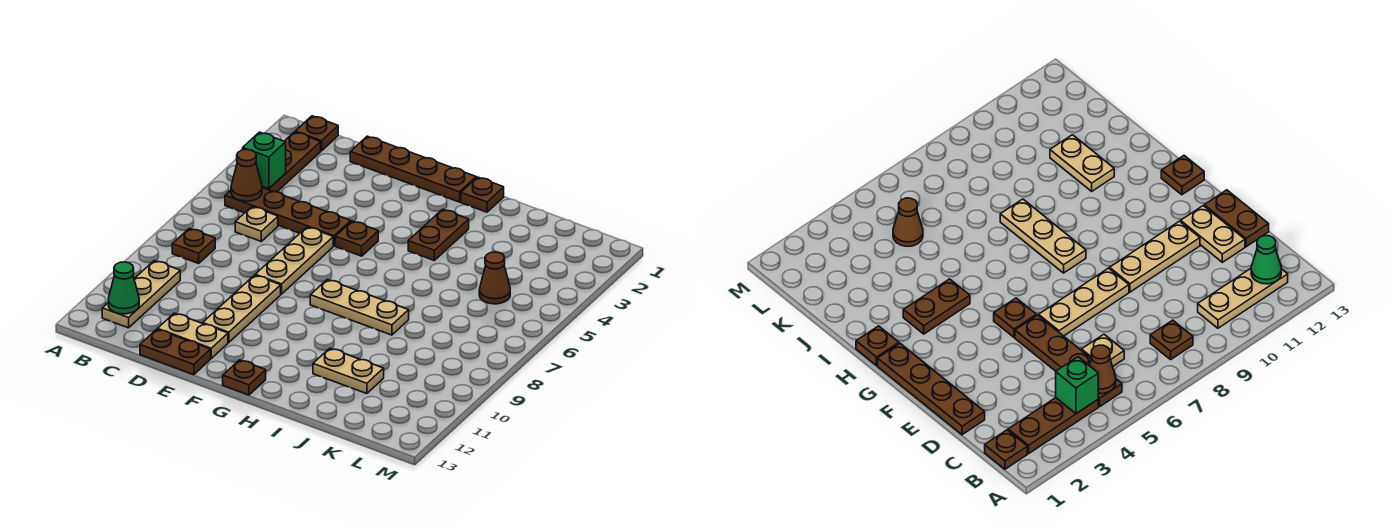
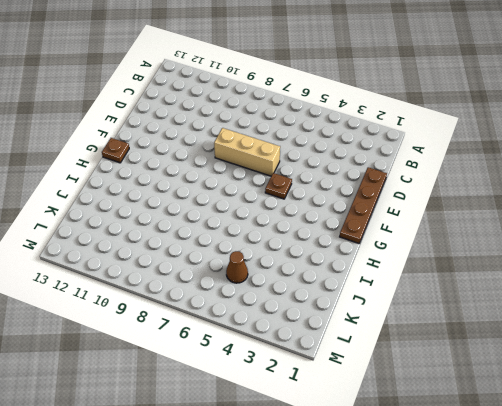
tan 1x3 brick [214,128,280,176] -> tan 1x3 plate [255,227,333,294]
none -> brown 1x1 plate [295,116,338,151]
none -> brown 1x3 plate [262,132,321,192]
none -> brown 1x4 plate [225,188,351,246]

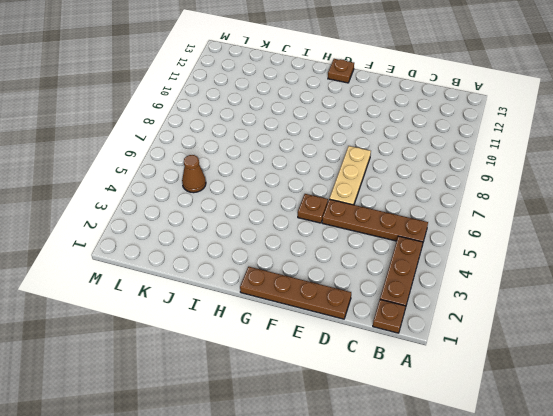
none -> brown 1x1 plate [172,228,215,263]
none -> tan 1x3 plate [102,261,180,328]
none -> tan 1x1 plate [235,207,278,241]

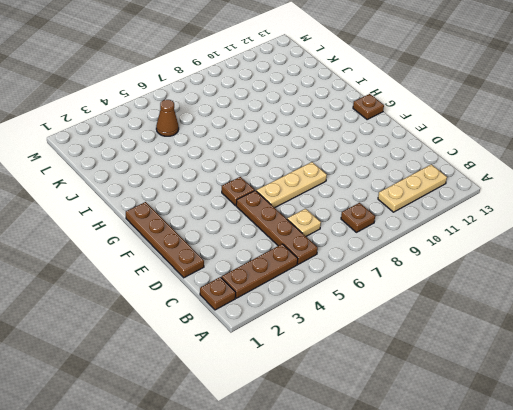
none -> tan 1x2 plate [158,313,228,358]
none -> brown 1x2 plate [140,329,211,375]
none -> tan 1x3 plate [203,275,281,342]

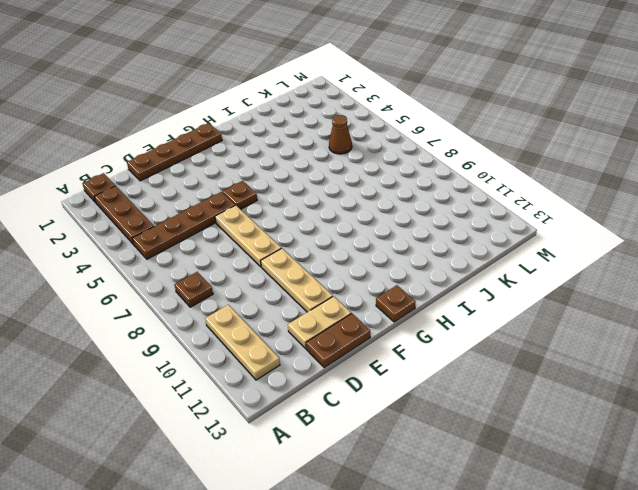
none -> tan 1x1 plate [235,207,278,241]
none -> tan 1x3 plate [310,280,409,335]
none -> brown 1x1 plate [461,177,504,212]

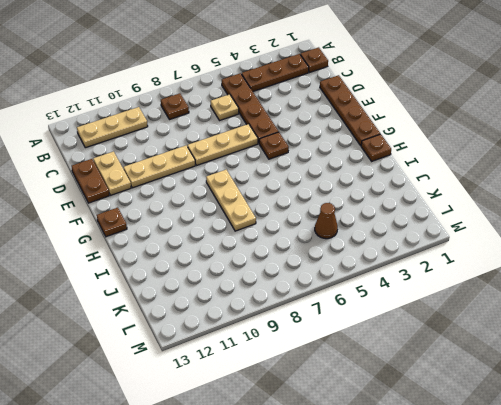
none -> brown 1x2 plate [408,209,469,260]
none -> tan 1x2 plate [313,348,384,394]
none -> green 1x1 brick [243,132,286,189]

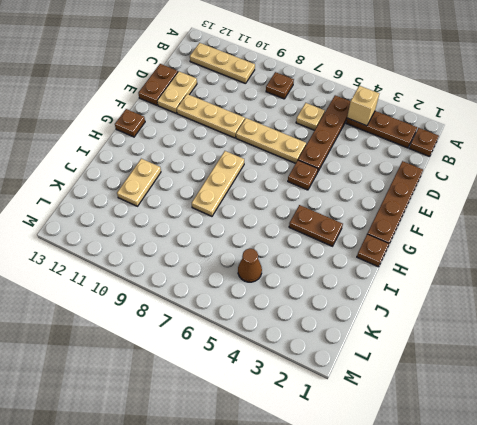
tan 1x1 brick [347,86,379,126] -> green 1x1 brick [243,132,286,189]
none -> brown 1x1 cone [231,149,262,201]
none -> green 1x1 cone [108,262,139,314]

